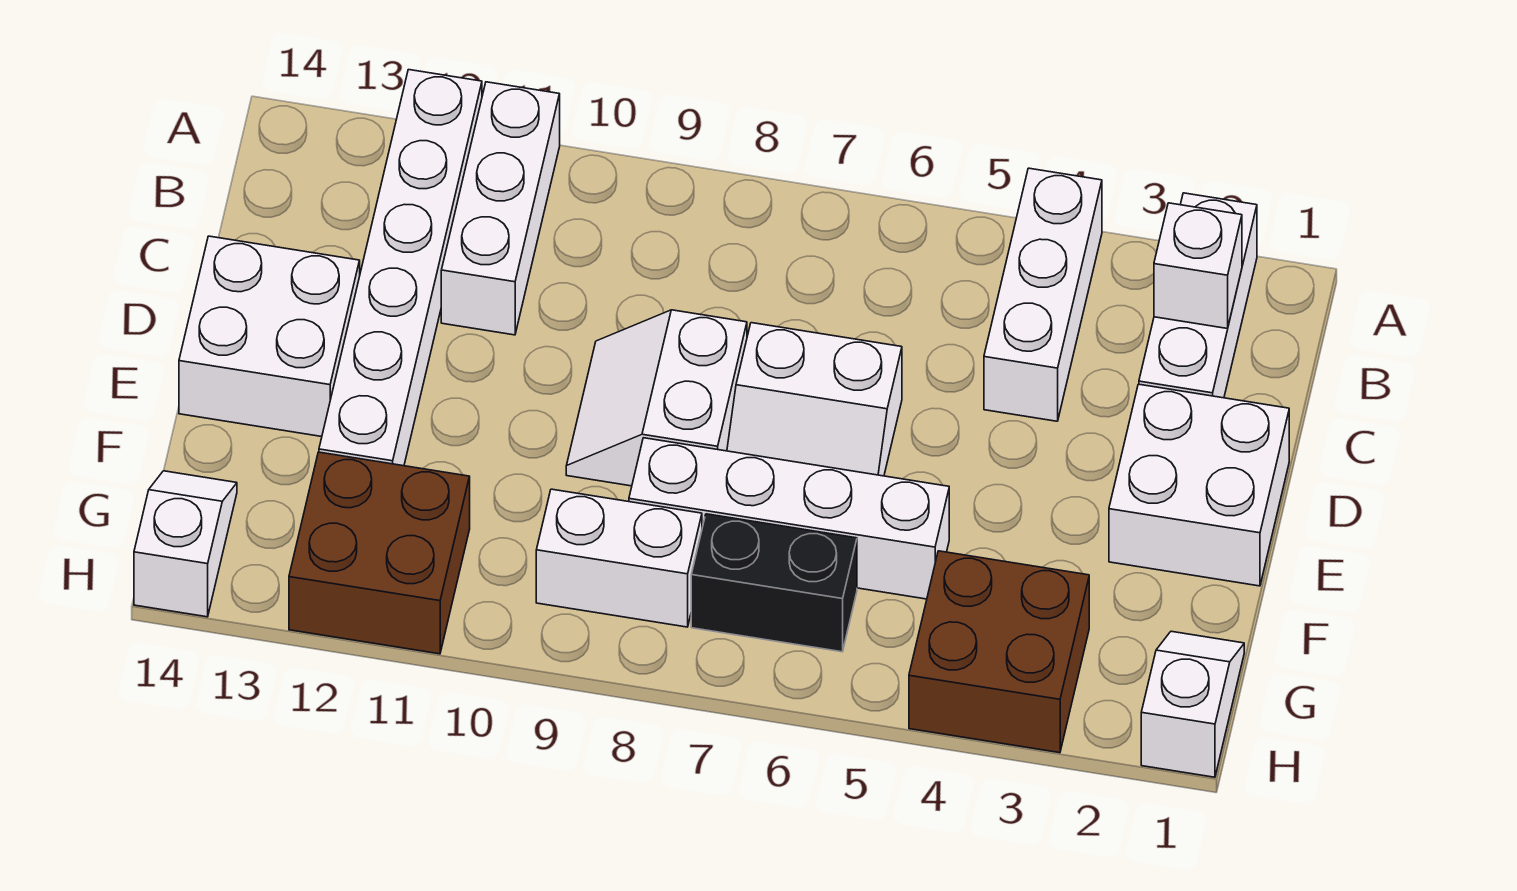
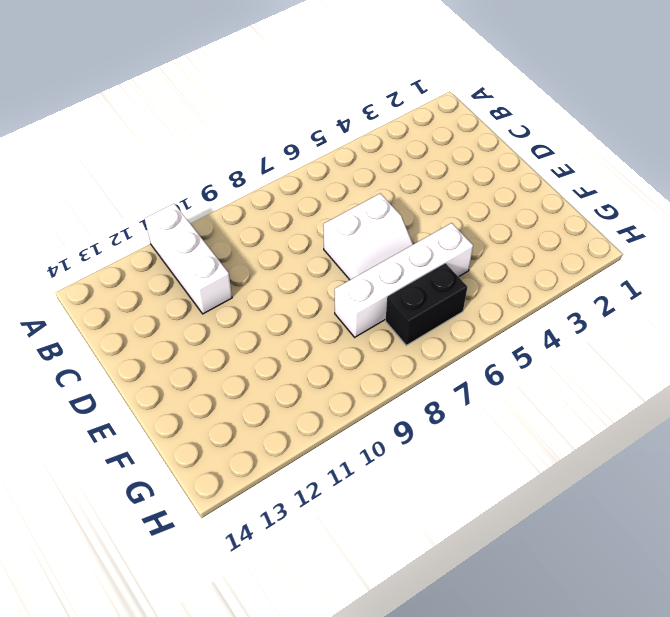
none -> white 1x3 brick [1139,193,1257,398]
none -> white 1x3 brick [984,168,1102,421]
none -> white 1x6 brick [319,70,482,466]

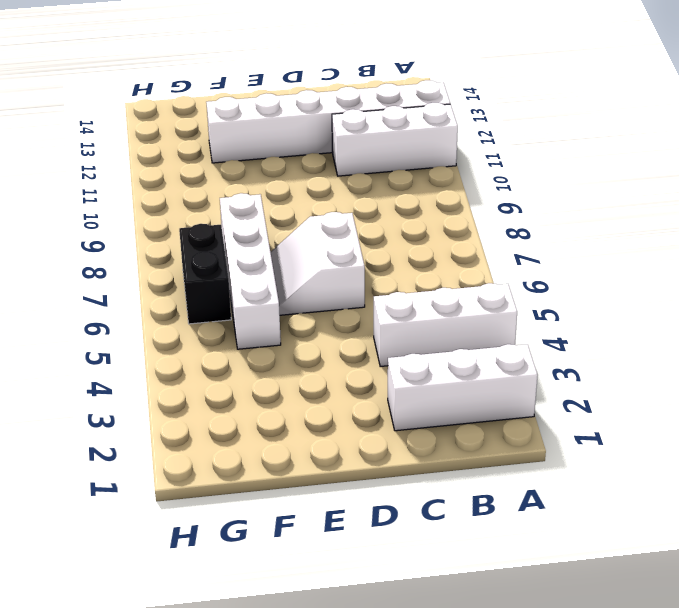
none -> white 2x2 brick [1109,384,1289,586]
none -> white 2x2 slope [566,310,747,486]
none -> white 2x2 brick [179,236,360,437]

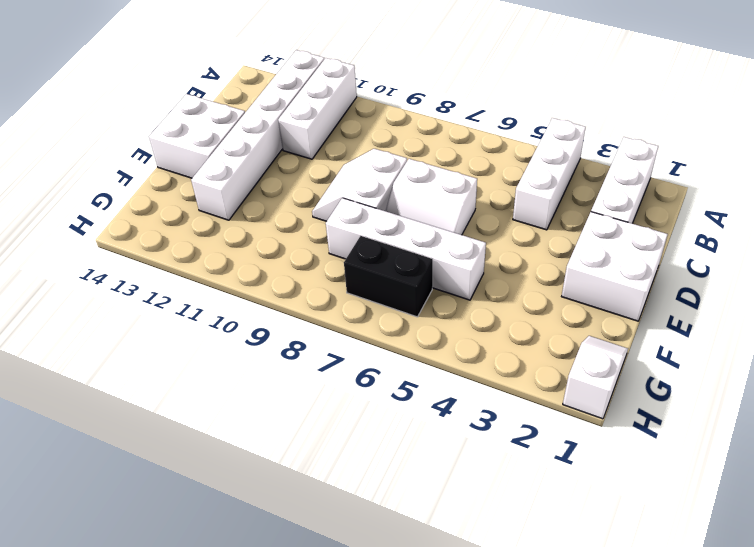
none -> brown 2x2 brick [909,551,1089,753]
none -> white 1x2 brick [536,489,702,627]
none -> brown 2x2 brick [289,452,470,654]

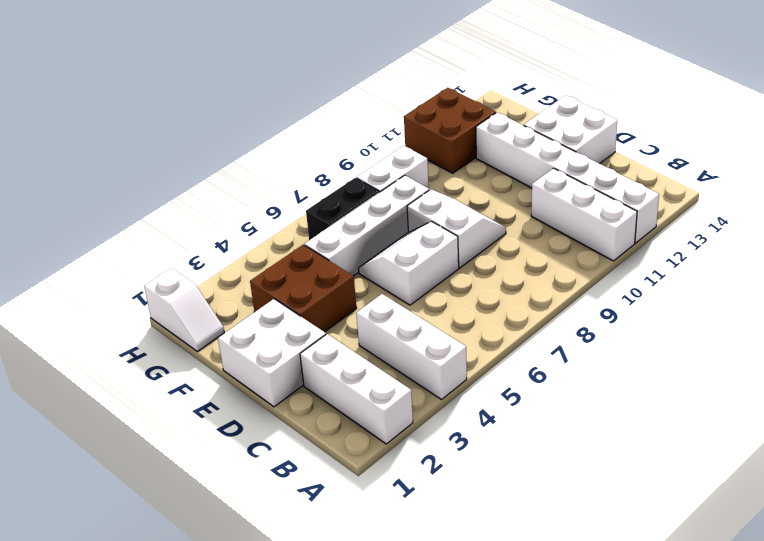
brown 2x2 brick [250,245,356,332] -> brown 2x2 brick moved to [909,551,1089,753]
none -> white 1x2 slope [134,471,237,617]
none -> white 1x1 brick [1154,203,1242,329]

